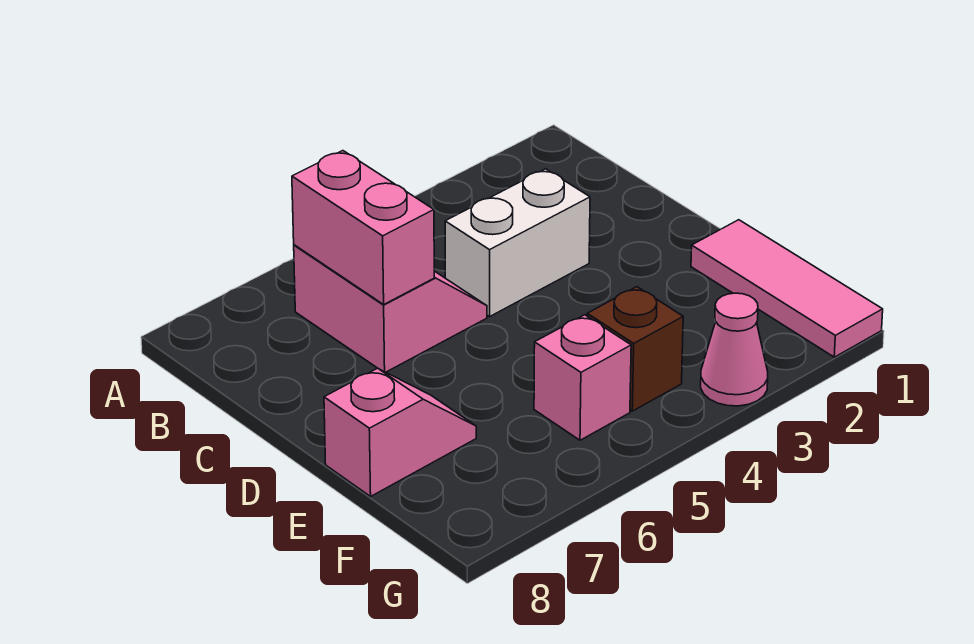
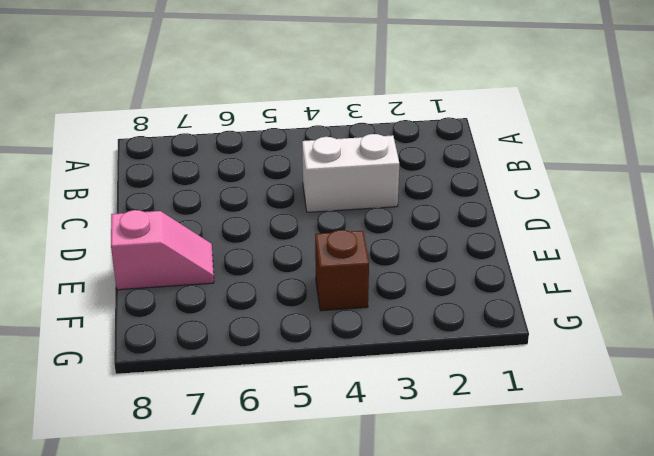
none -> pink 2x2 slope [294,245,487,372]
none -> pink 1x3 tile [691,220,883,357]

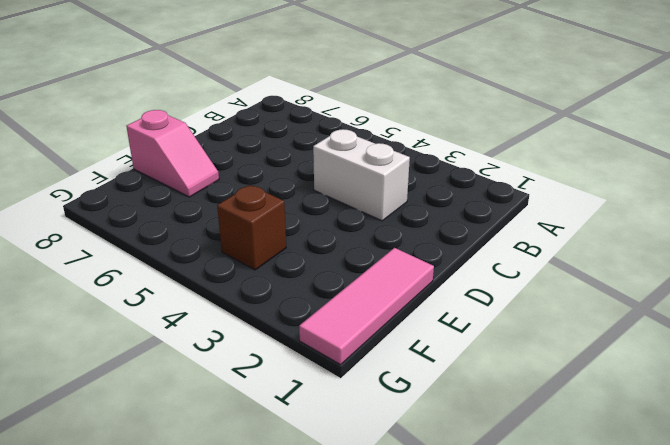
none -> pink 2x2 slope [294,245,487,372]
none -> pink 1x1 brick [534,315,631,440]

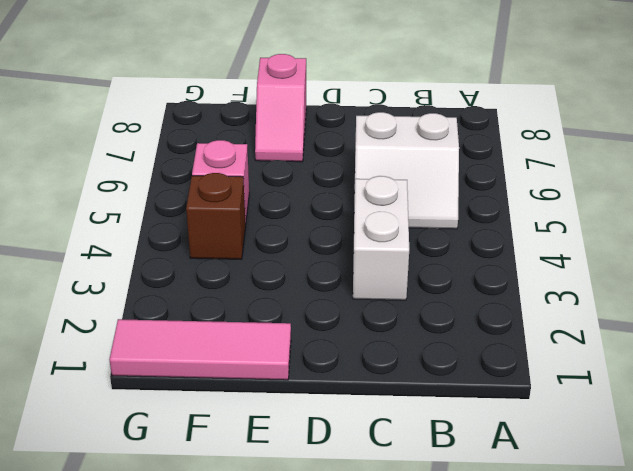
white 2x2 slope [354,112,459,229] -> pink 2x2 slope [294,245,487,372]
none -> pink 1x1 cone [701,293,768,406]
none -> pink 1x2 brick [292,151,434,304]

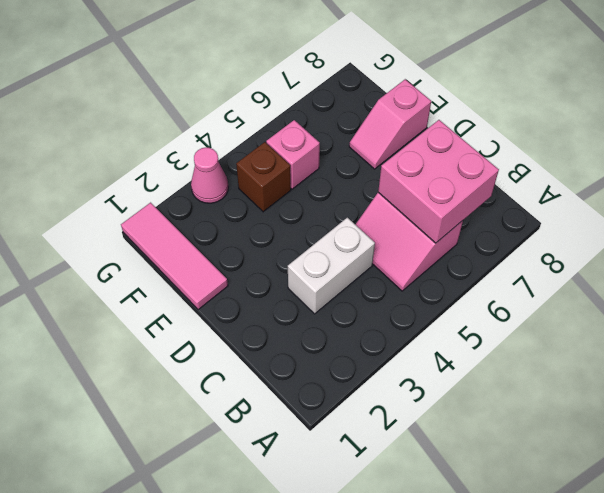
pink 2x2 brick [378,120,499,243] -> pink 1x2 brick [292,151,434,304]

